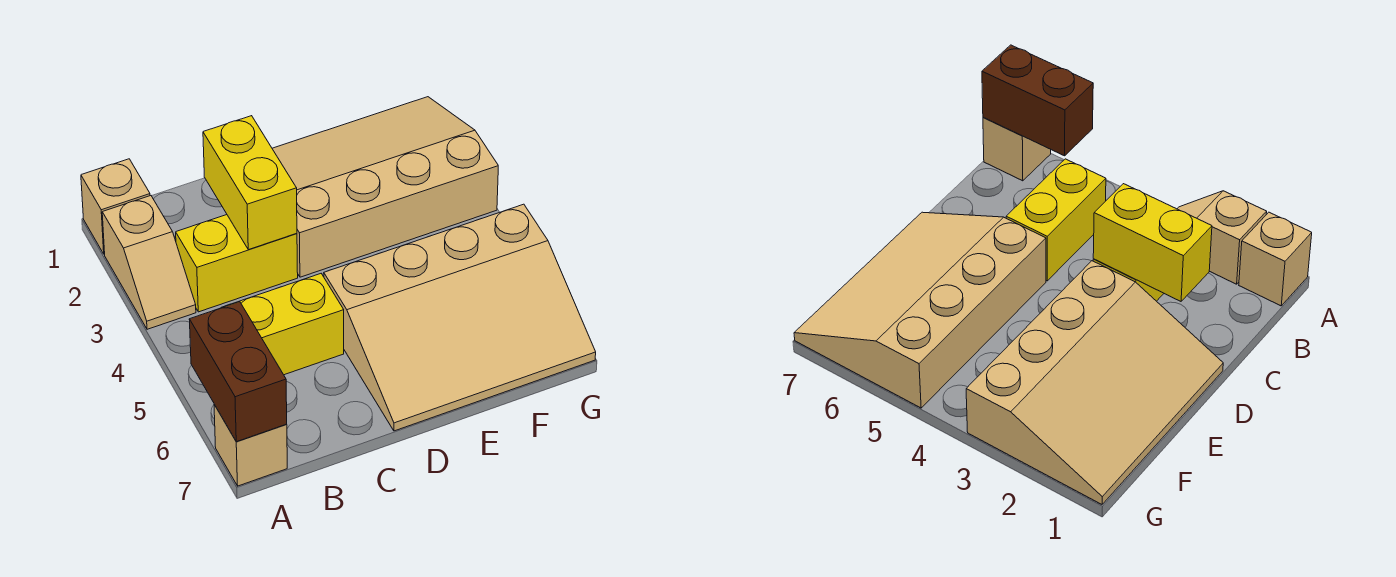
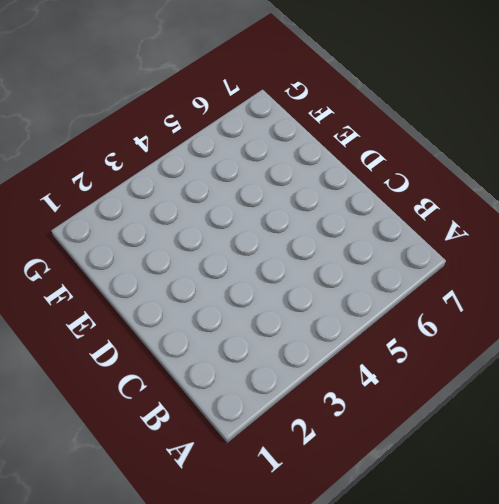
none -> tan 1x1 brick [81,159,150,254]
none -> tan 1x2 slope [102,196,196,329]

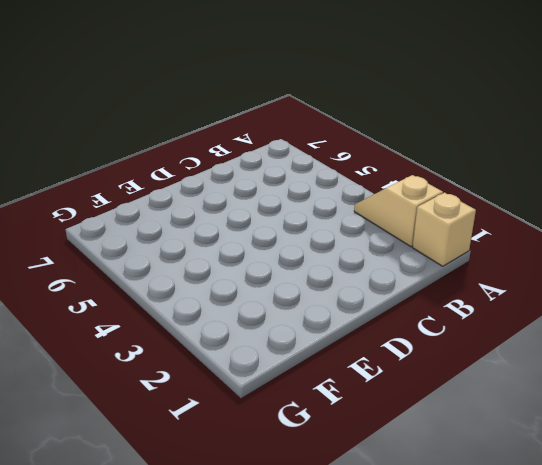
none -> tan 1x1 brick [214,405,287,486]
none -> yellow 1x2 brick [176,215,298,312]

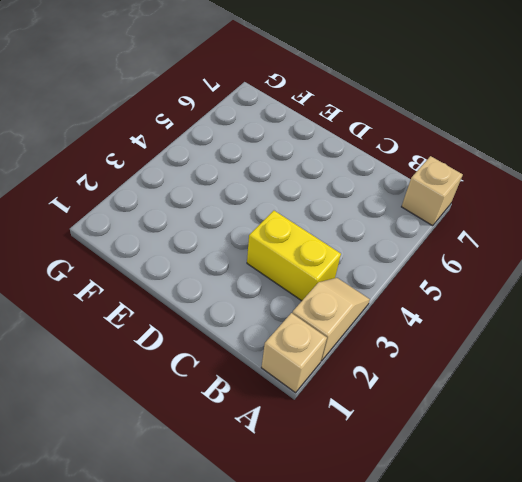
none -> yellow 1x2 brick [221,274,344,375]
none -> tan 3x4 slope [272,97,498,277]

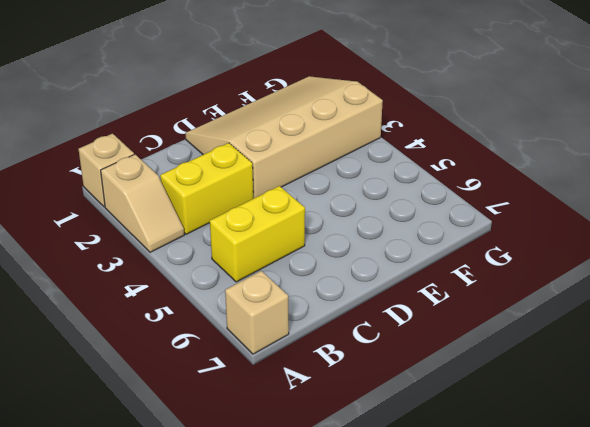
none -> tan 3x4 slope [324,204,596,431]
none -> brown 1x2 brick [189,302,287,442]

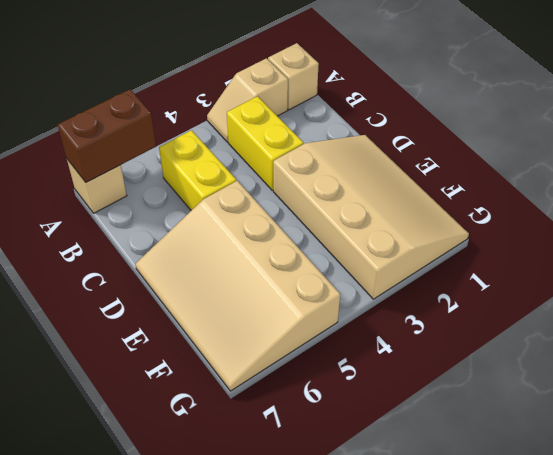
none -> yellow 1x2 brick [203,116,297,250]

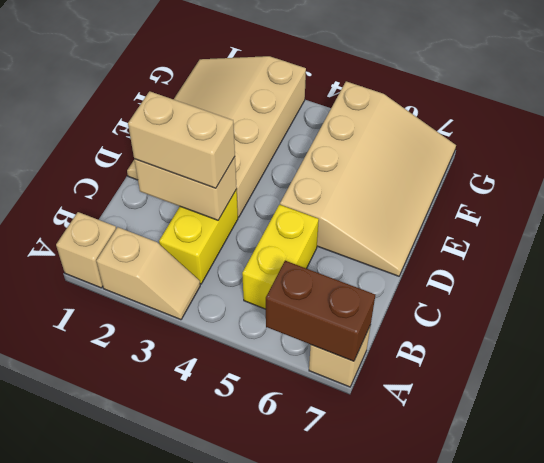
tan 1x2 brick [134,157,237,220] -> yellow 1x2 brick [203,116,297,250]
tan 1x2 brick [128,91,235,188] -> none

